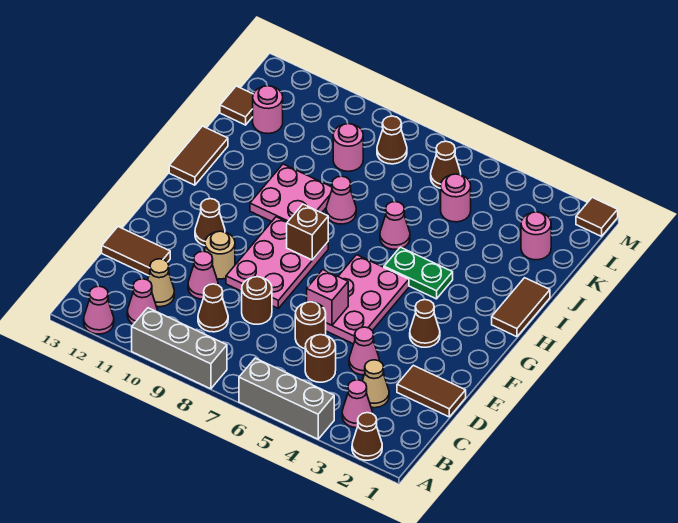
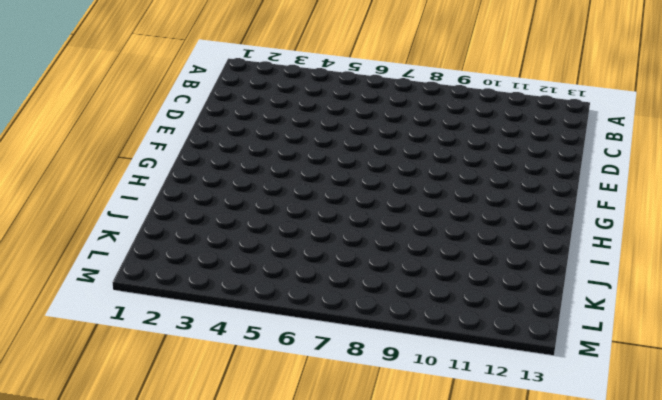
none -> brown 1x1 cone [352,413,382,460]
none -> grey 1x3 brick [239,358,334,439]
none -> grey 1x3 brick [132,308,227,389]
none -> pink 1x1 cone [84,286,114,334]

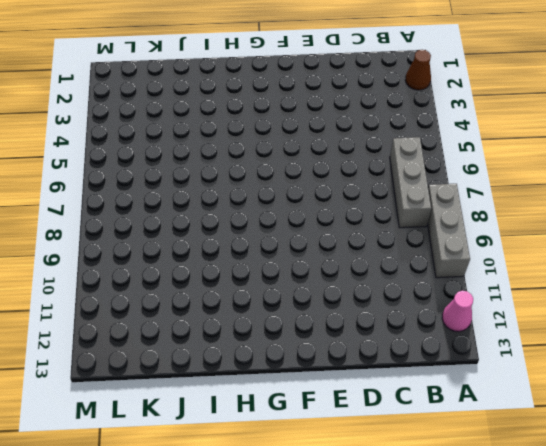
grey 1x3 brick [390,137,431,228] -> grey 1x3 brick moved to [239,358,334,439]
none -> pink 1x1 cone [342,380,372,428]
none -> pink 1x1 cone [127,279,158,324]
none -> tan 1x1 cone [362,360,389,408]
none -> brown 1x1 round brick [305,335,336,382]

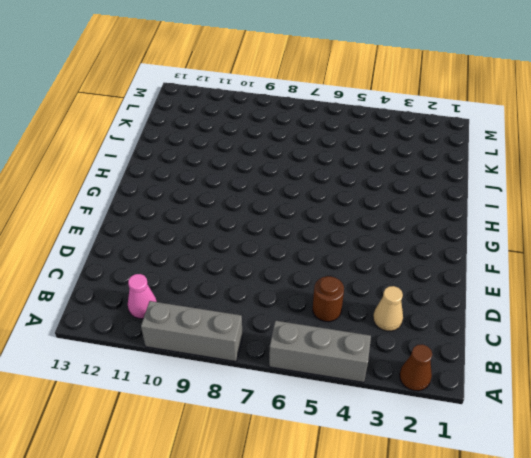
none -> pink 1x1 cone [84,286,114,334]
none -> pink 1x1 cone [342,380,372,428]
none -> brown 1x1 cone [198,284,228,332]
none -> tan 1x1 cone [148,259,174,307]

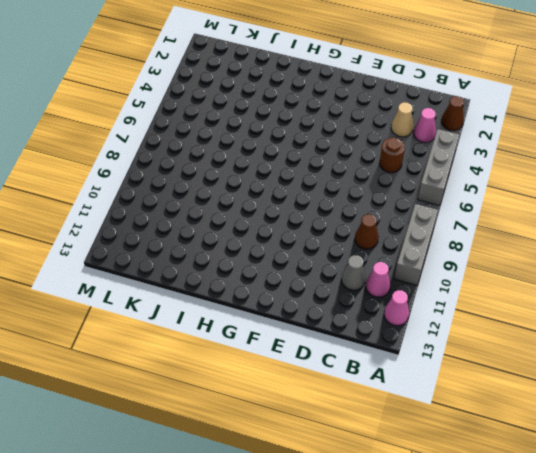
grey 1x1 cone [341,255,366,290] -> tan 1x1 cone [148,259,174,307]
none -> brown 1x2 tile [397,365,466,417]
none -> pink 1x1 cone [349,327,379,375]
none -> brown 1x1 round brick [295,302,326,349]
none -> brown 1x1 round brick [242,277,272,324]

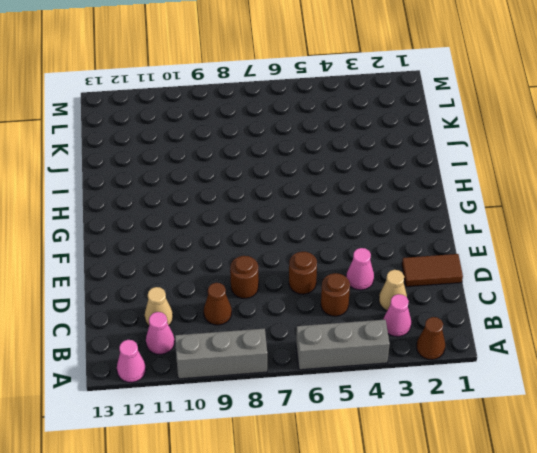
none -> pink 1x1 cone [188,251,218,299]
none -> brown 1x2 tile [102,227,170,276]
none -> pink 2x3 plate [326,255,409,344]
none -> pink 2x3 plate [226,217,328,308]

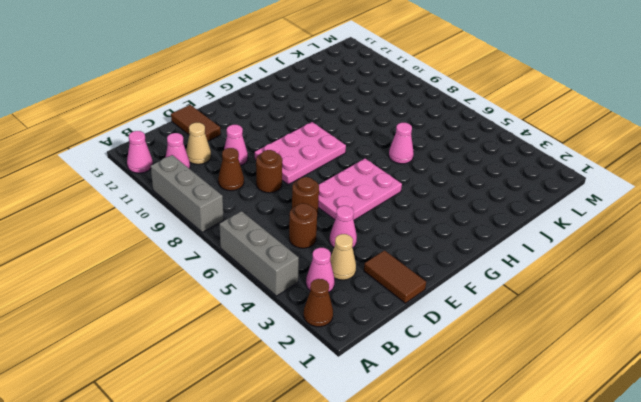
none -> tan 1x1 round brick [205,231,235,279]
none -> brown 1x1 cone [410,300,440,347]
none -> brown 1x1 cone [195,199,225,246]
none -> brown 1x2 tile [492,278,550,337]

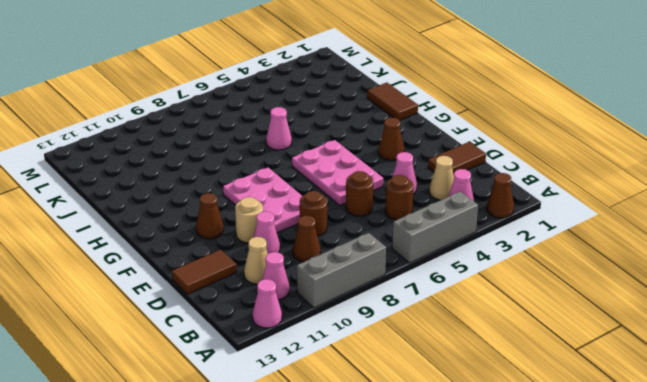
none -> green 1x2 plate [384,247,453,299]
none -> pink 2x2 plate [250,164,332,222]
none -> brown 1x2 tile [169,126,228,185]
none -> pink 1x1 cone [326,176,356,224]

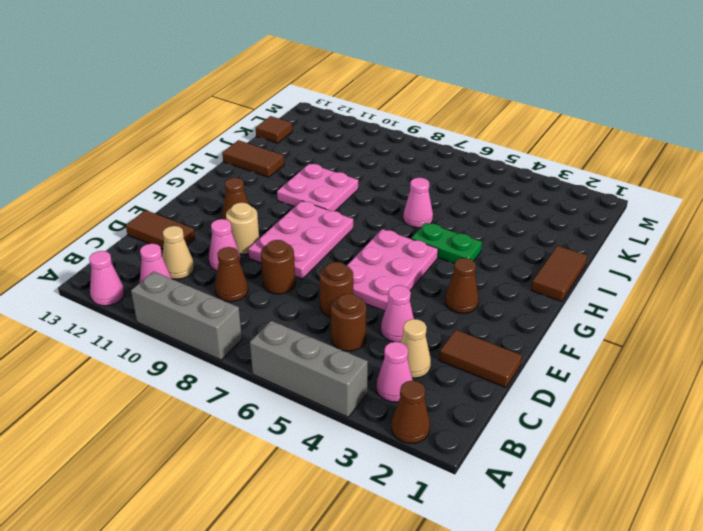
brown 1x2 tile [222,140,284,177] -> brown 1x2 tile turned to [169,126,228,185]
none -> pink 1x1 cone [326,176,356,224]
none -> pink 1x1 round brick [521,212,551,260]
none -> pink 1x1 round brick [441,174,471,222]
none -> pink 1x1 round brick [333,124,363,171]

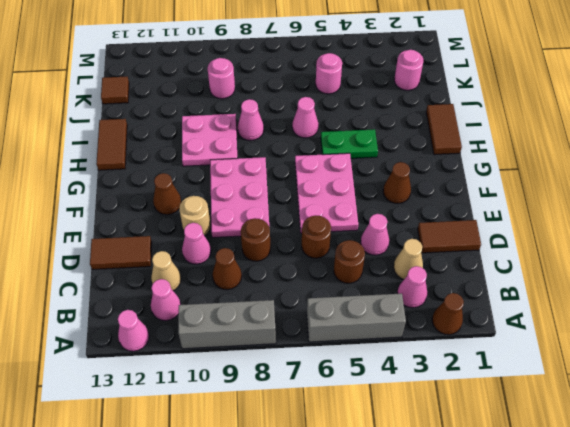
none -> pink 1x1 round brick [253,86,283,134]
none -> brown 1x1 cone [431,141,461,188]
none -> brown 1x1 cone [377,116,407,164]
none -> brown 1x1 tile [576,198,618,236]

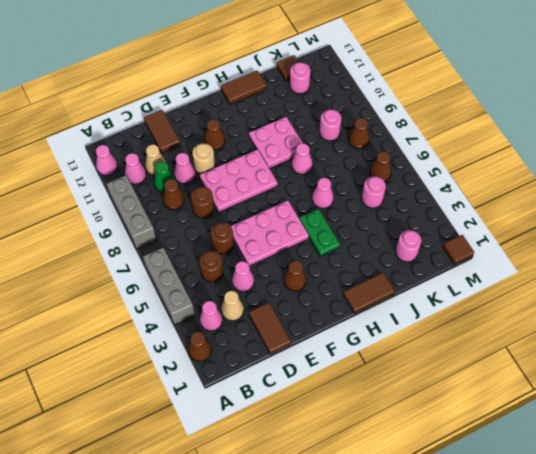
green 1x1 cone [154,162,175,192] -> none
none -> pink 1x1 brick [307,270,348,325]
none -> brown 1x1 brick [287,204,328,260]

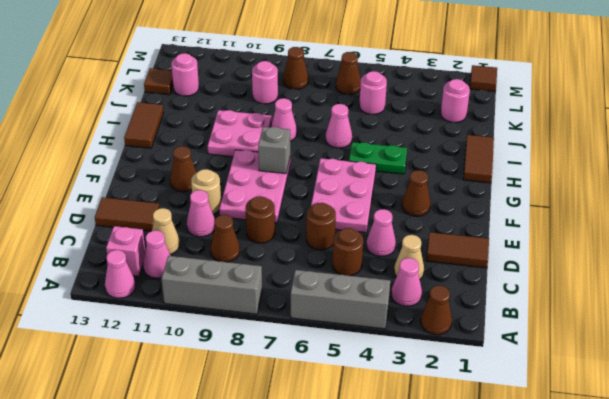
pink 1x1 brick [106,226,145,276] -> pink 1x1 brick moved to [307,270,348,325]
grey 1x1 brick [258,127,290,174] -> brown 1x1 brick [287,204,328,260]

